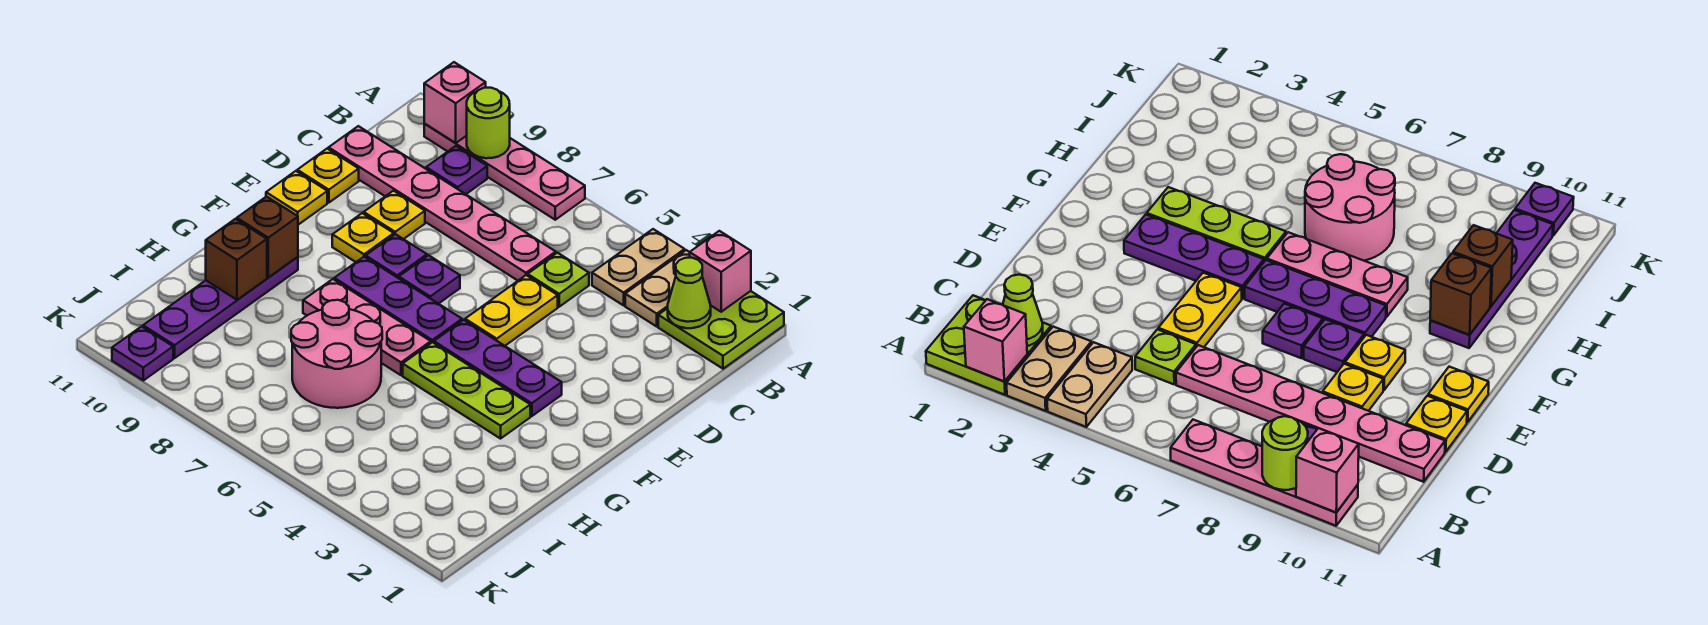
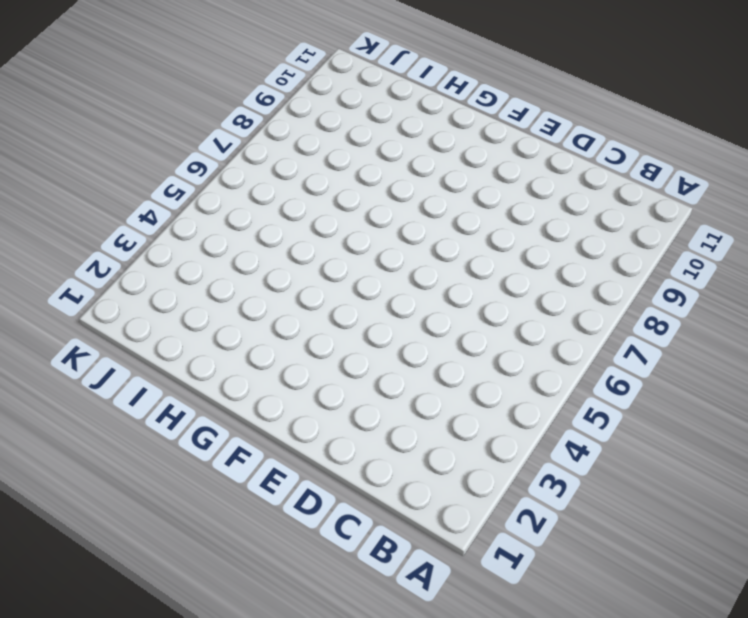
none -> lime 2x2 plate [658,291,784,369]
none -> tan 1x2 plate [625,250,690,326]
none -> tan 1x2 plate [592,229,685,305]

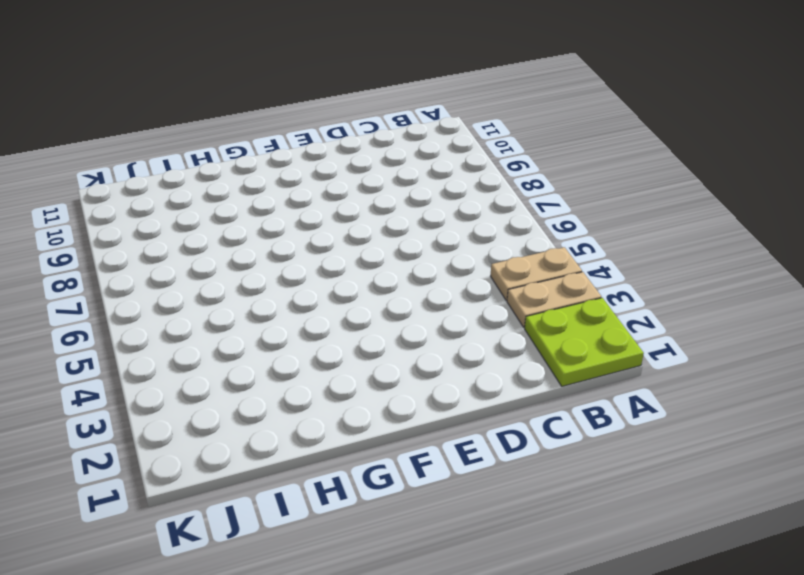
none -> pink 1x4 plate [424,124,585,220]
none -> purple 1x1 plate [426,146,487,194]
none -> lime 1x1 plate [528,253,589,307]

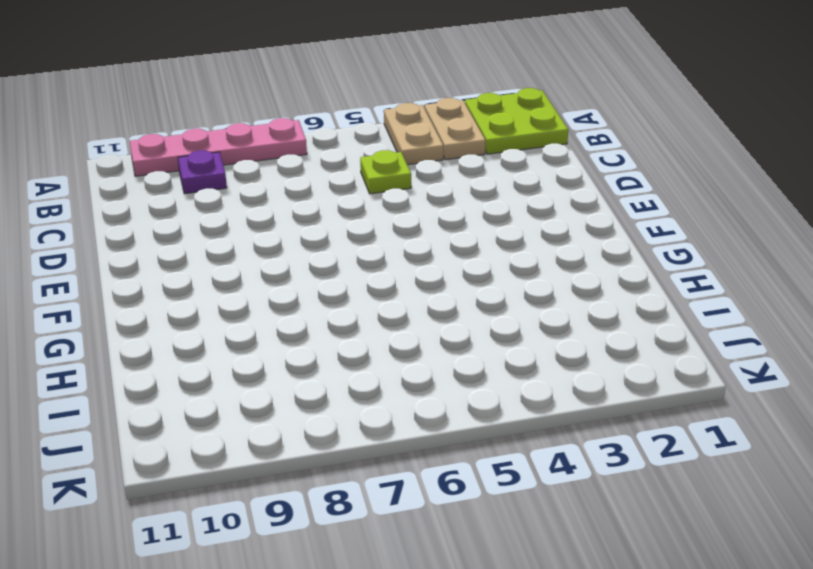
none -> pink 1x6 plate [329,126,556,280]
none -> yellow 1x2 plate [465,275,558,346]
none -> yellow 1x1 plate [364,191,425,239]

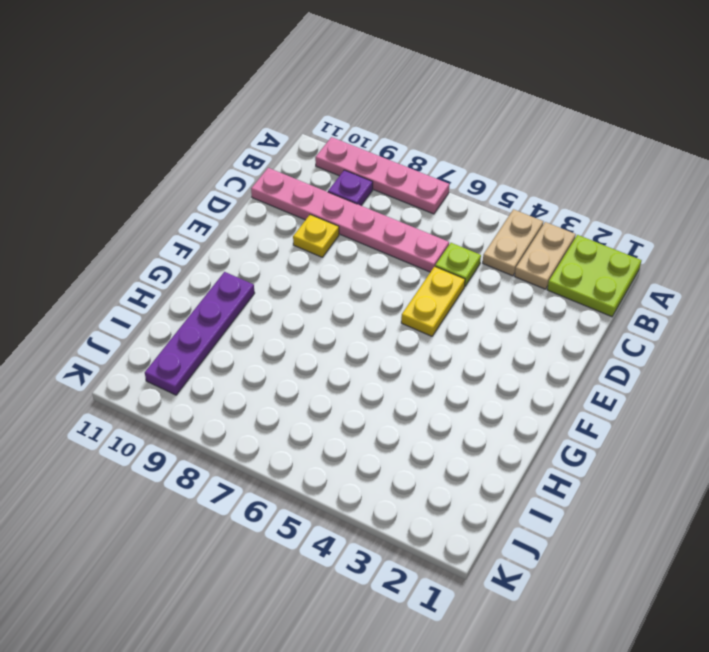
none -> yellow 1x1 plate [297,149,359,203]
none -> purple 1x1 plate [399,255,460,304]
none -> purple 1x1 plate [366,234,427,278]

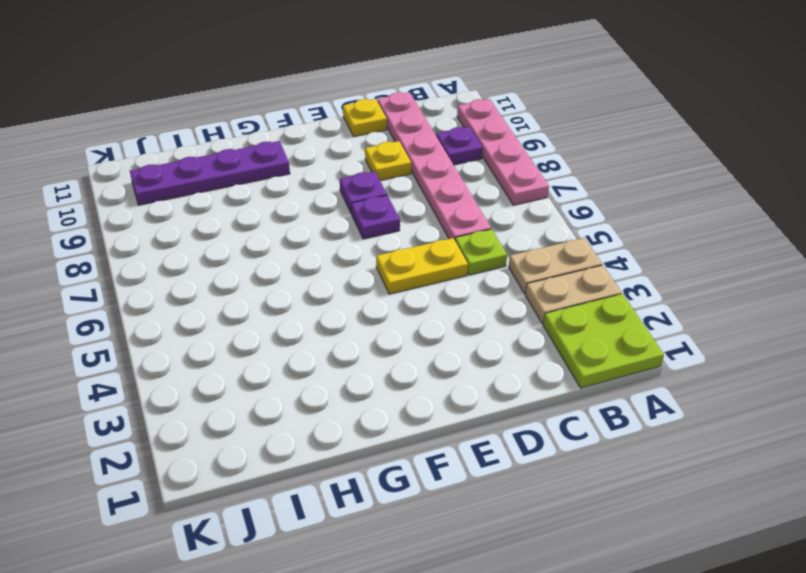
none -> yellow 1x1 plate [332,213,394,262]
none -> yellow 1x1 plate [266,171,327,225]
none -> purple 1x3 plate [434,320,562,416]

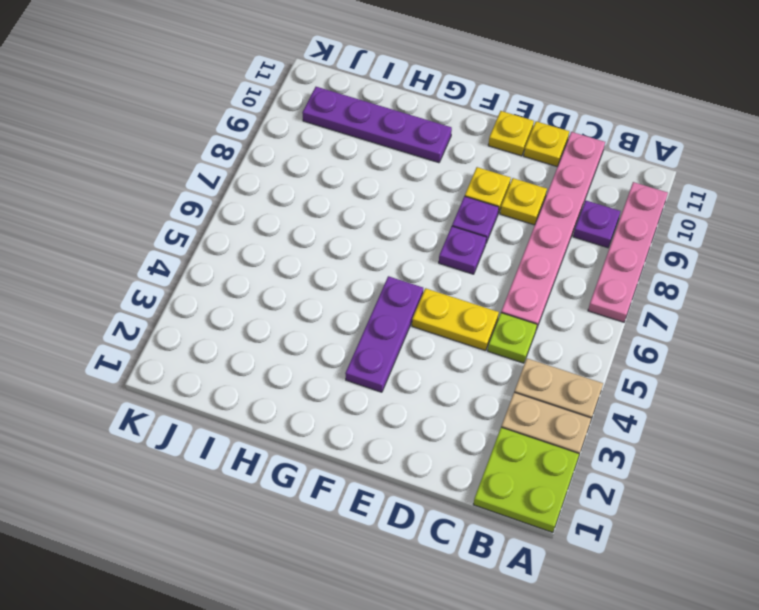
none -> purple 1x3 plate [334,257,462,343]
none -> lime 1x3 plate [403,342,530,439]
none -> pink 1x3 plate [303,279,431,375]

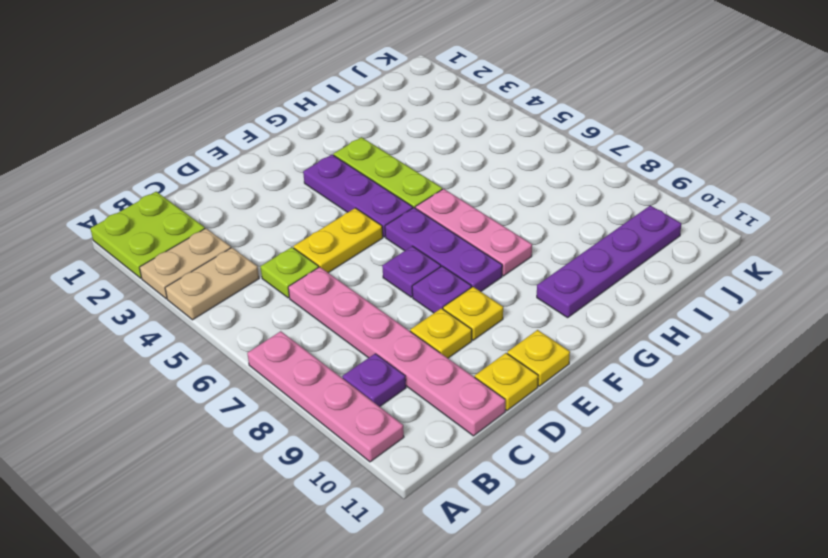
none -> pink 2x2 round brick [291,300,382,408]
none -> purple 1x1 plate [112,326,173,380]
none -> pink 1x1 brick [690,231,751,312]

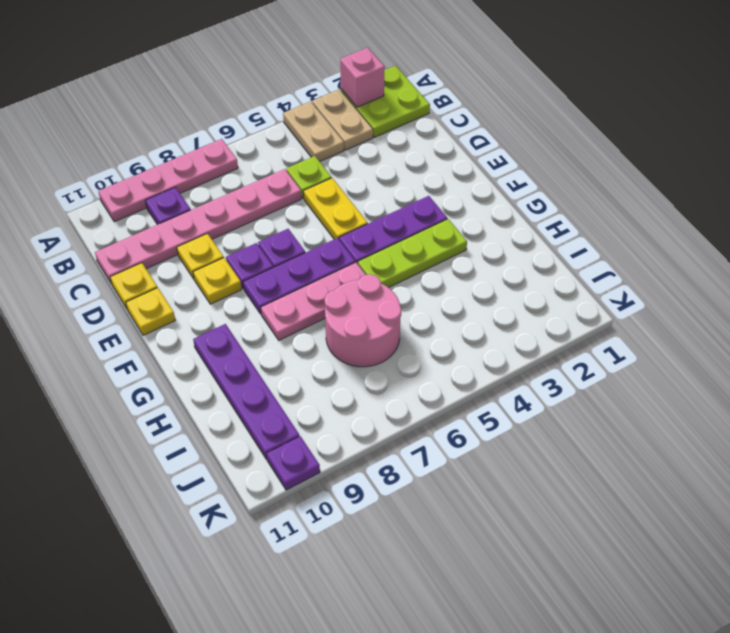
none -> lime 1x1 round brick [467,88,510,158]
none -> pink 1x1 brick [424,62,486,143]
none -> lime 1x1 cone [668,258,711,328]

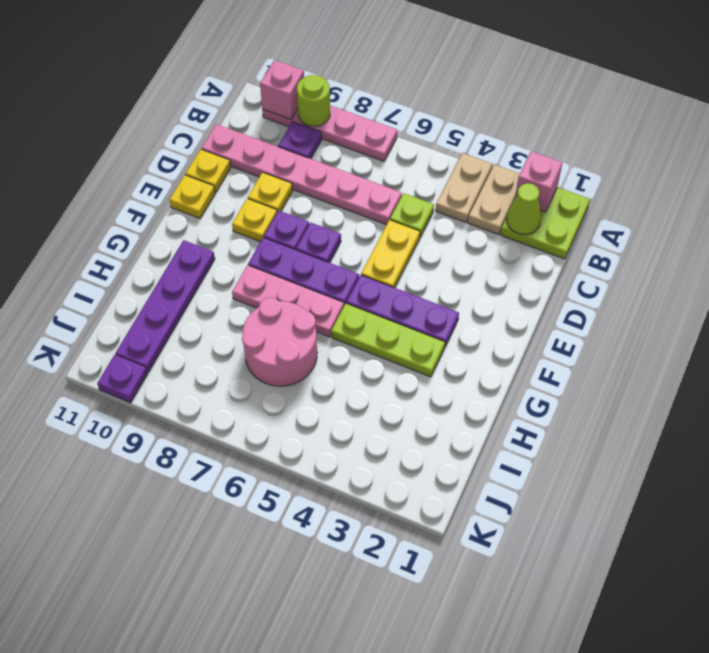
none -> brown 1x1 brick [237,197,298,278]
none -> brown 1x1 brick [206,219,267,300]

